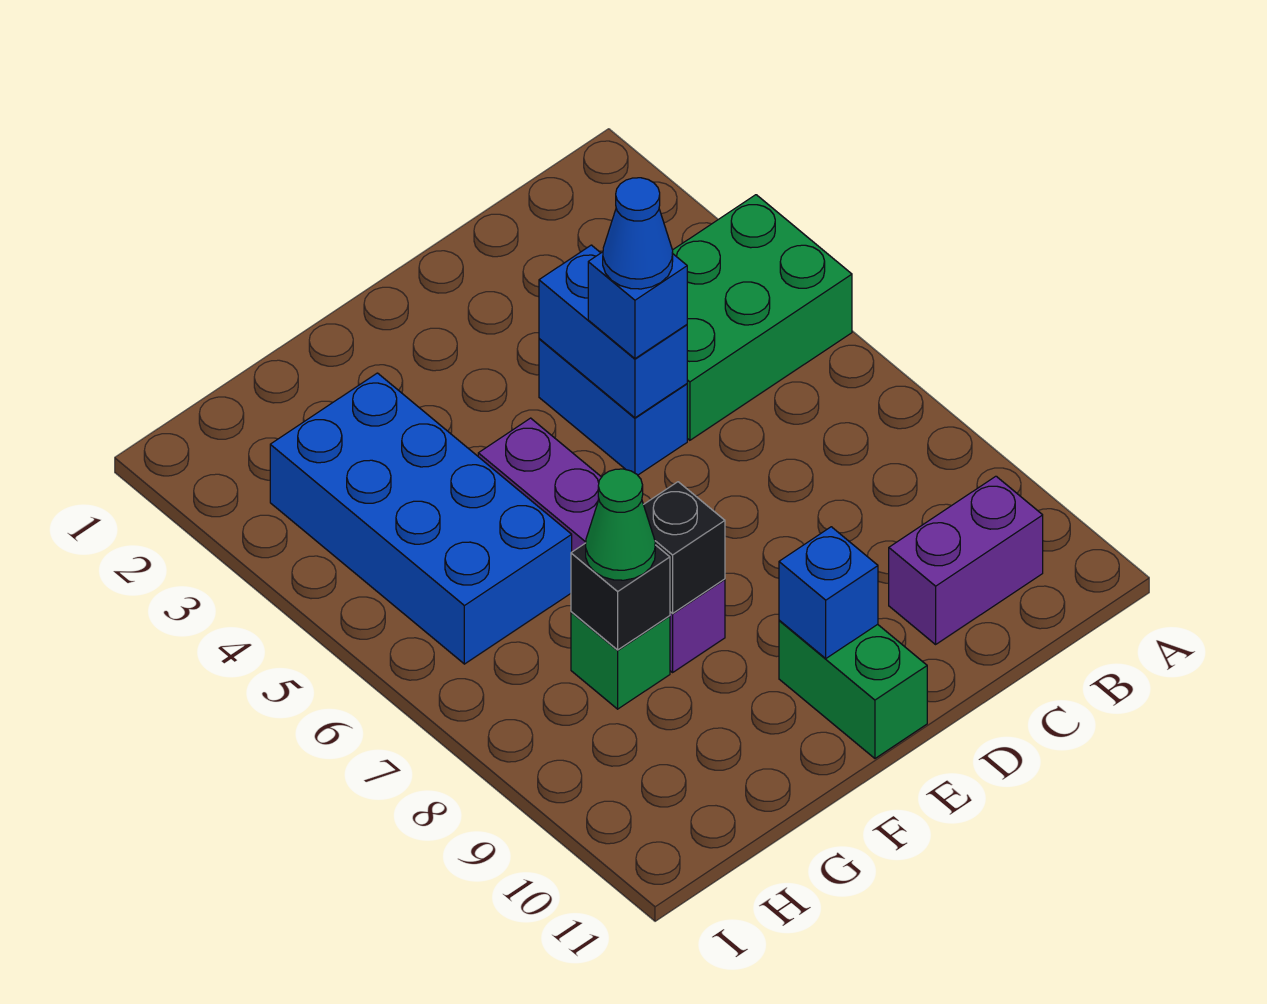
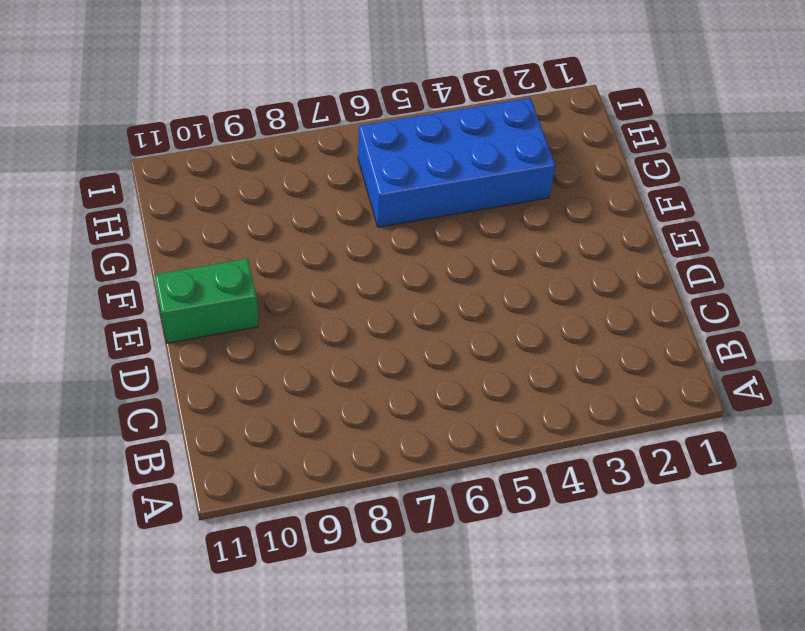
none -> green 2x3 brick [673,195,852,440]
none -> purple 1x2 brick [889,476,1043,644]
none -> blue 1x2 brick [539,339,687,475]

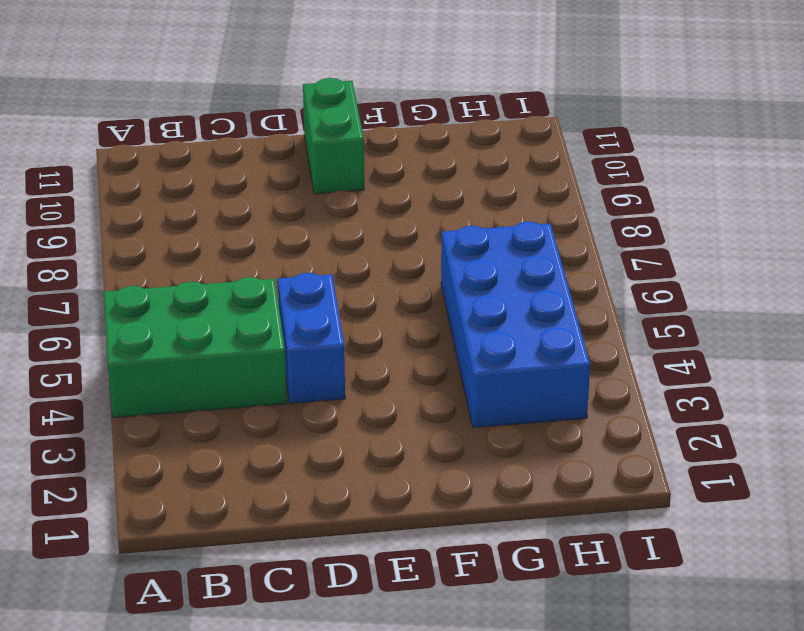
none -> purple 1x2 brick [889,476,1043,644]
none -> purple 1x4 brick [478,418,725,672]
none -> green 1x1 brick [571,612,670,709]

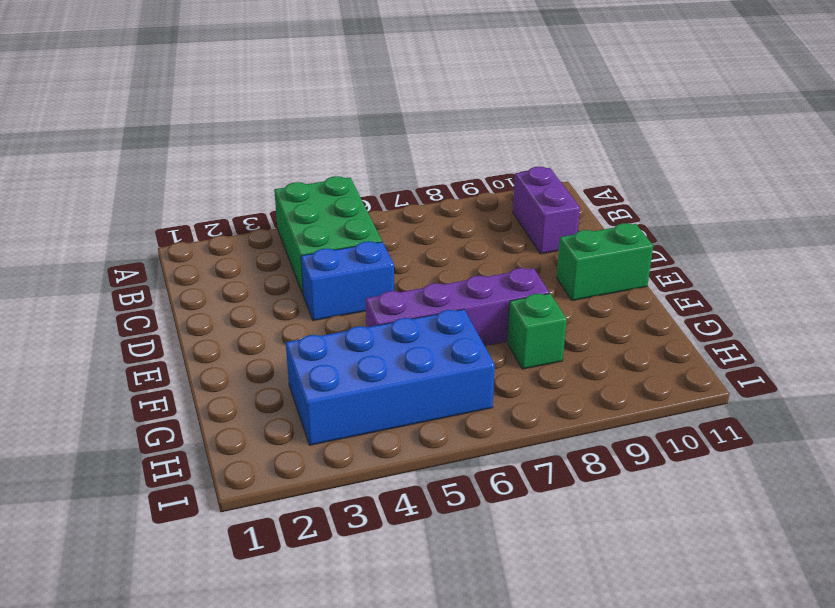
none -> blue 1x2 brick [539,245,687,418]
none -> blue 1x1 brick [779,527,878,658]
none -> black 1x1 brick [644,482,725,613]

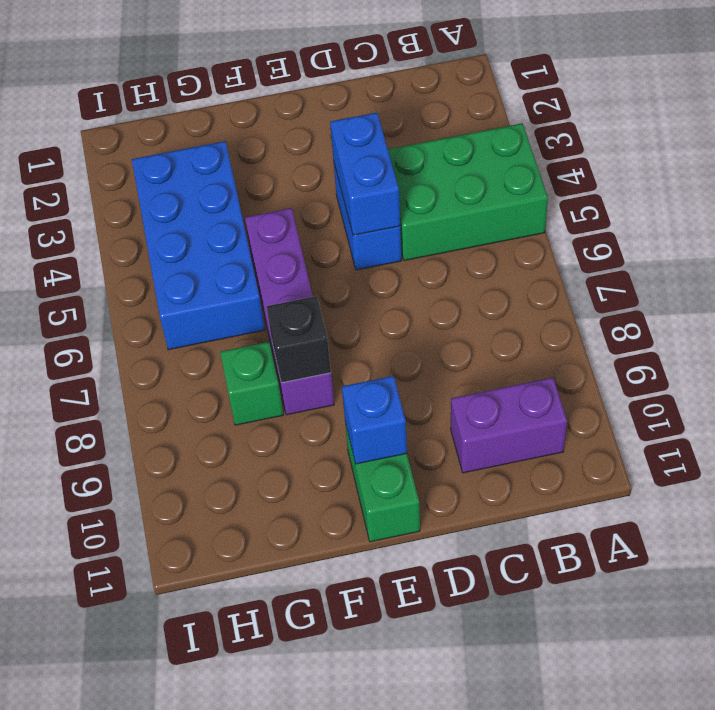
none -> black 1x1 brick [571,543,670,650]
none -> blue 1x1 brick [588,252,687,359]
none -> green 1x1 cone [586,469,655,580]

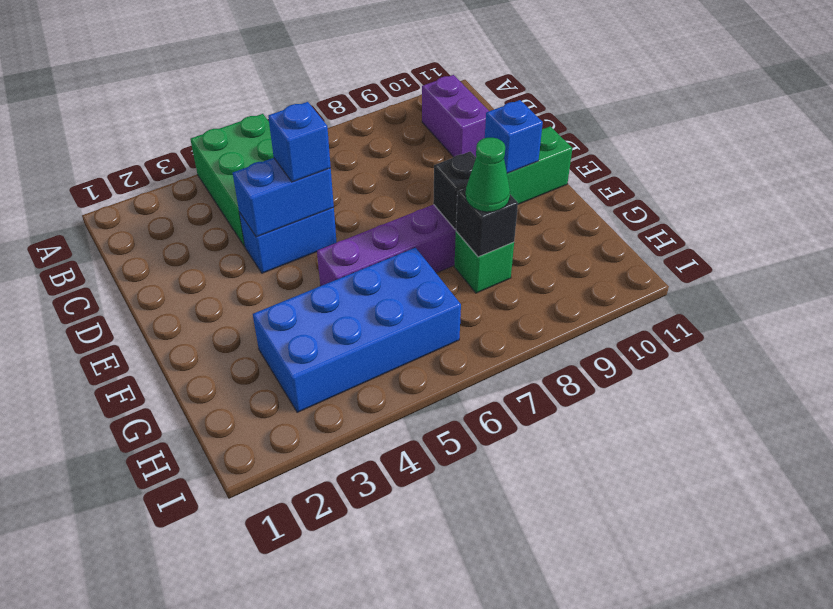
none -> blue 1x1 cone [603,178,673,289]

